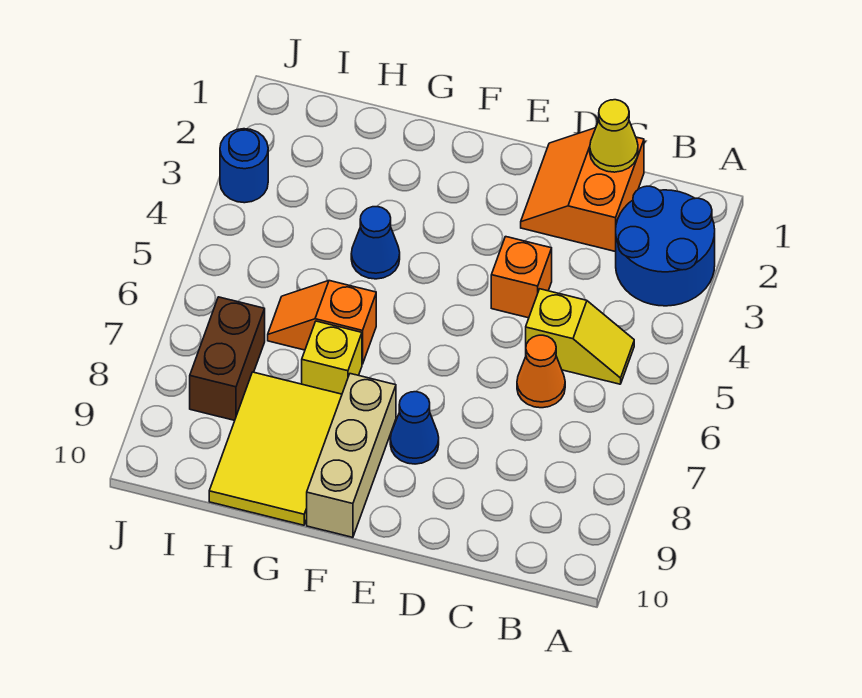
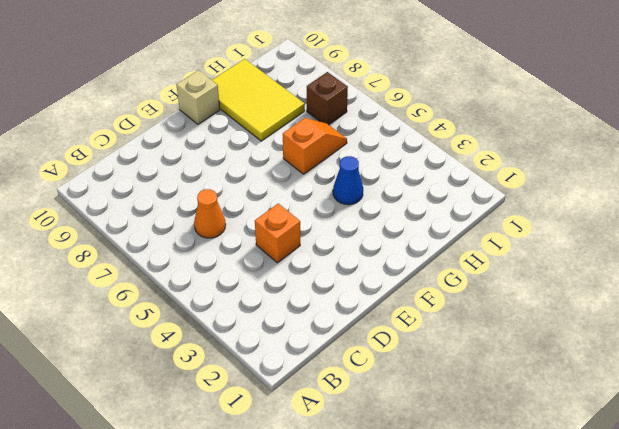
tan 1x1 brick [177,70,220,124] -> tan 1x3 brick [307,374,396,537]
brown 1x1 brick [307,72,348,125] -> brown 1x2 brick [190,297,265,420]
none -> blue 2x2 round brick [616,186,715,306]
none -> yellow 1x2 slope [526,289,634,384]
none -> orange 2x2 slope [521,128,644,252]

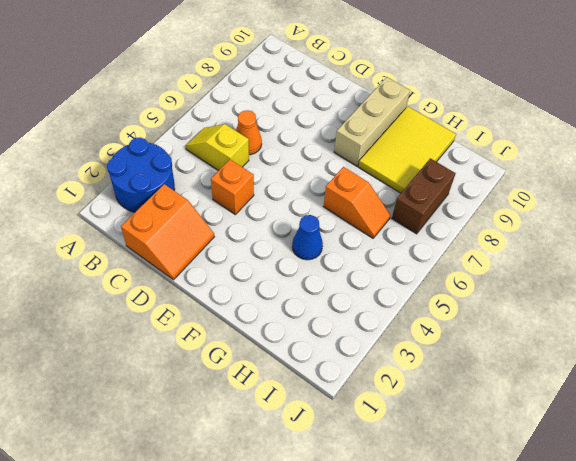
none -> blue 1x1 cone [390,392,439,464]
none -> yellow 1x1 brick [302,321,362,394]
none -> blue 1x1 round brick [220,129,268,203]

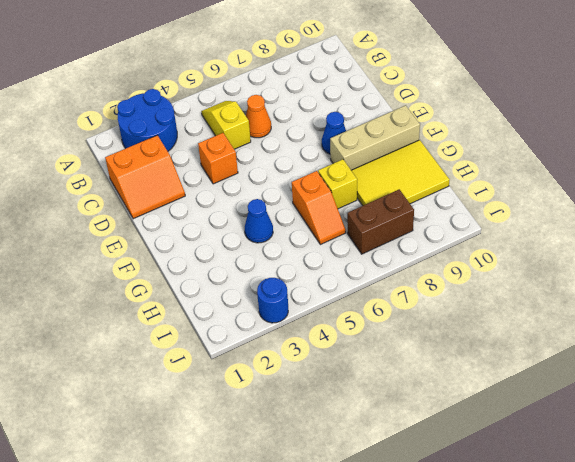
none -> yellow 1x1 cone [590,100,638,172]

